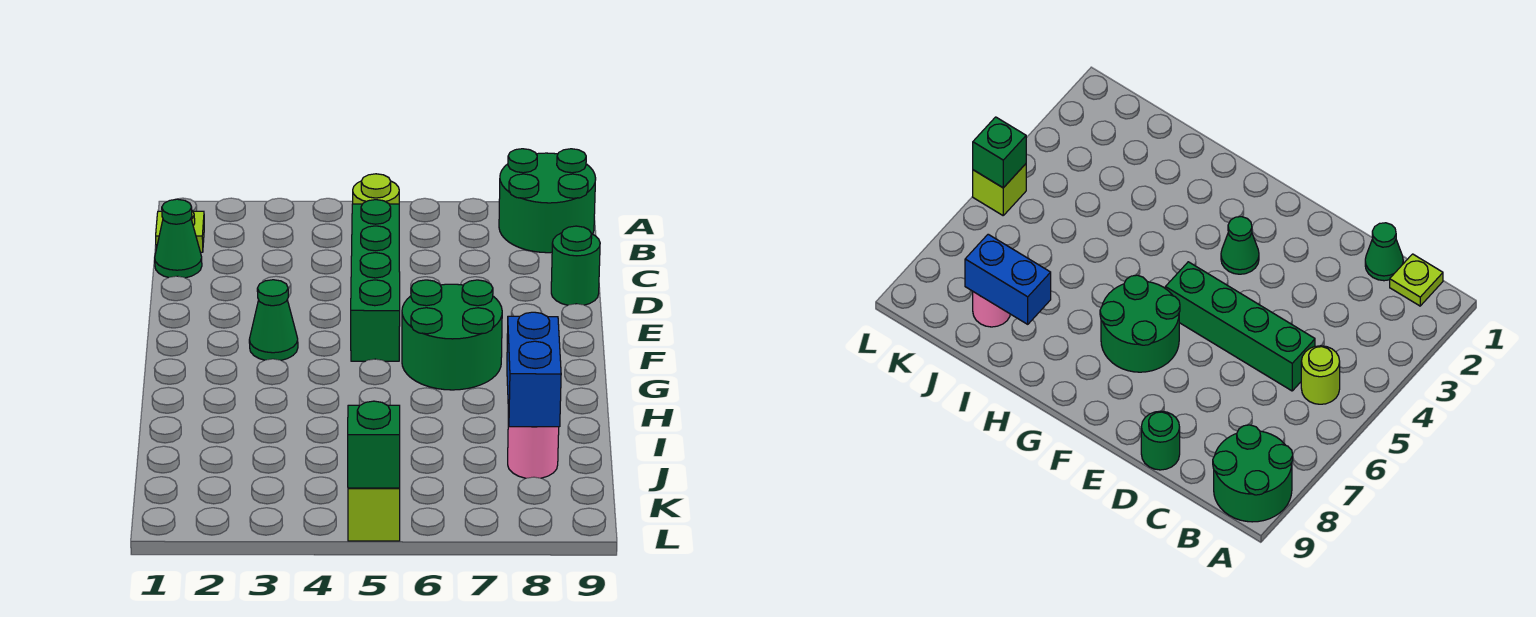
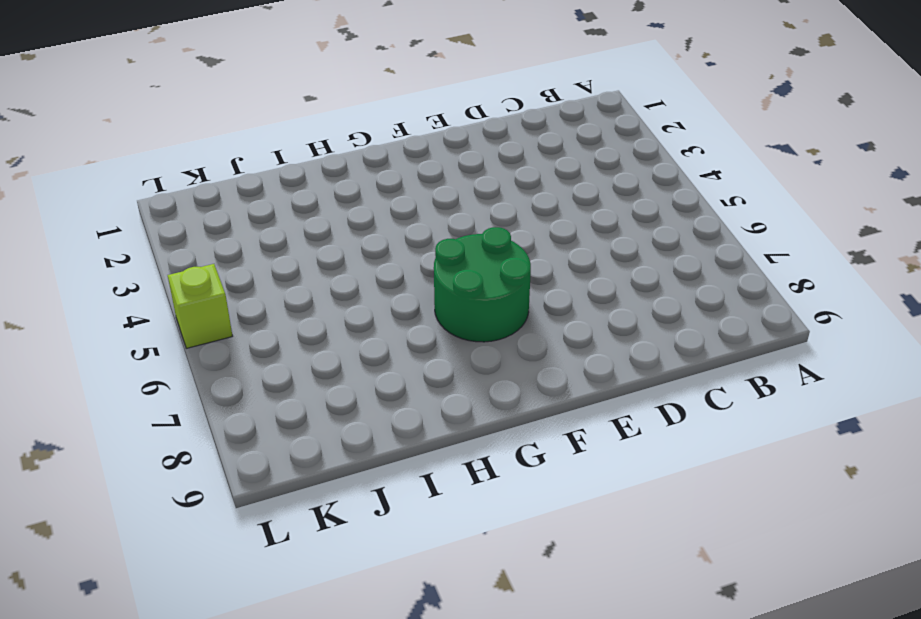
none -> green 2x2 round brick [499,149,596,253]
none -> lime 1x1 plate [156,211,204,252]
none -> lime 1x1 round brick [353,174,399,204]

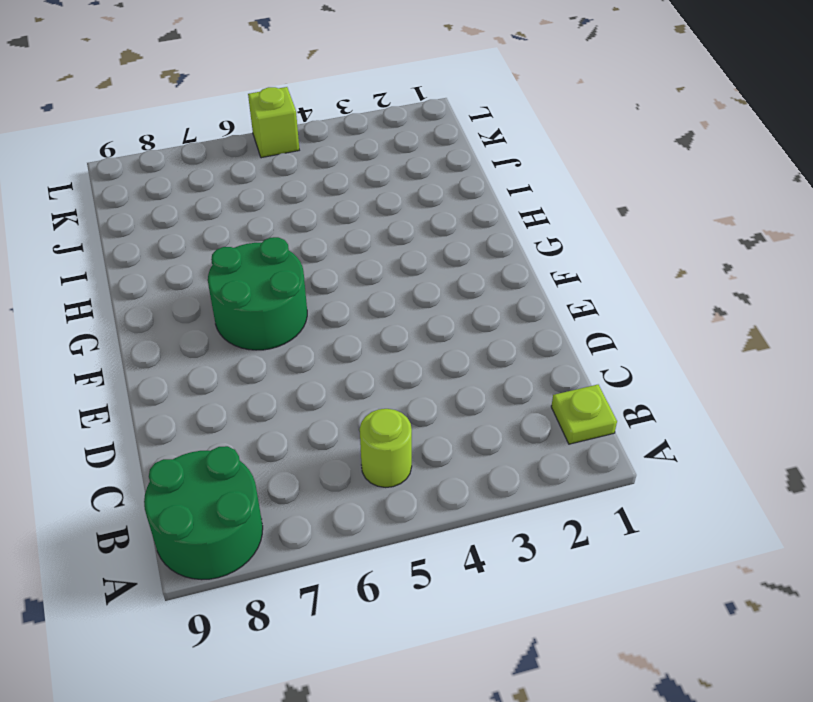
none -> green 1x1 cone [155,199,202,278]
none -> green 1x4 brick [351,200,400,361]
none -> green 1x1 round brick [551,226,600,305]

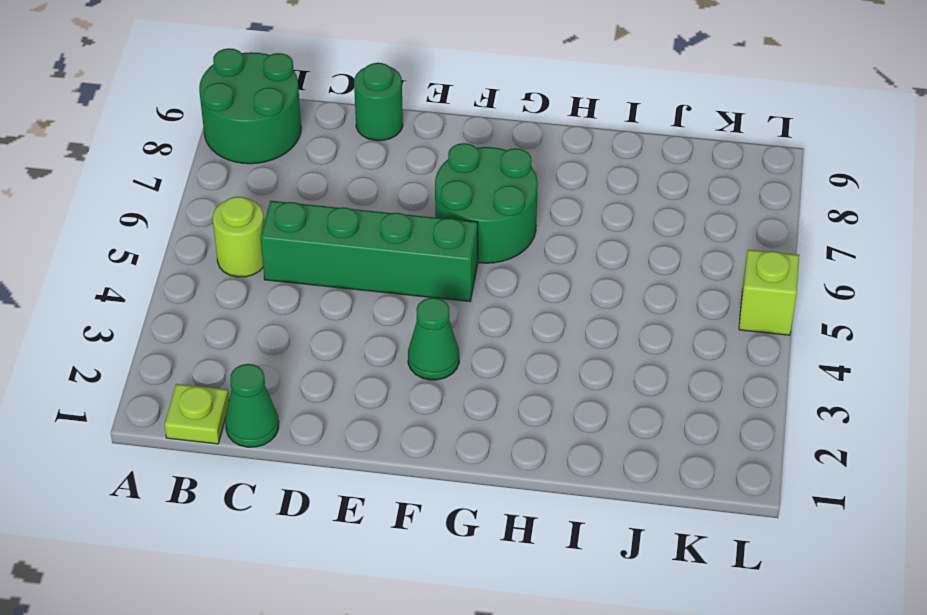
none -> pink 1x1 round brick [508,413,559,478]
none -> blue 1x2 brick [507,312,561,427]
none -> green 1x1 brick [348,401,400,488]

